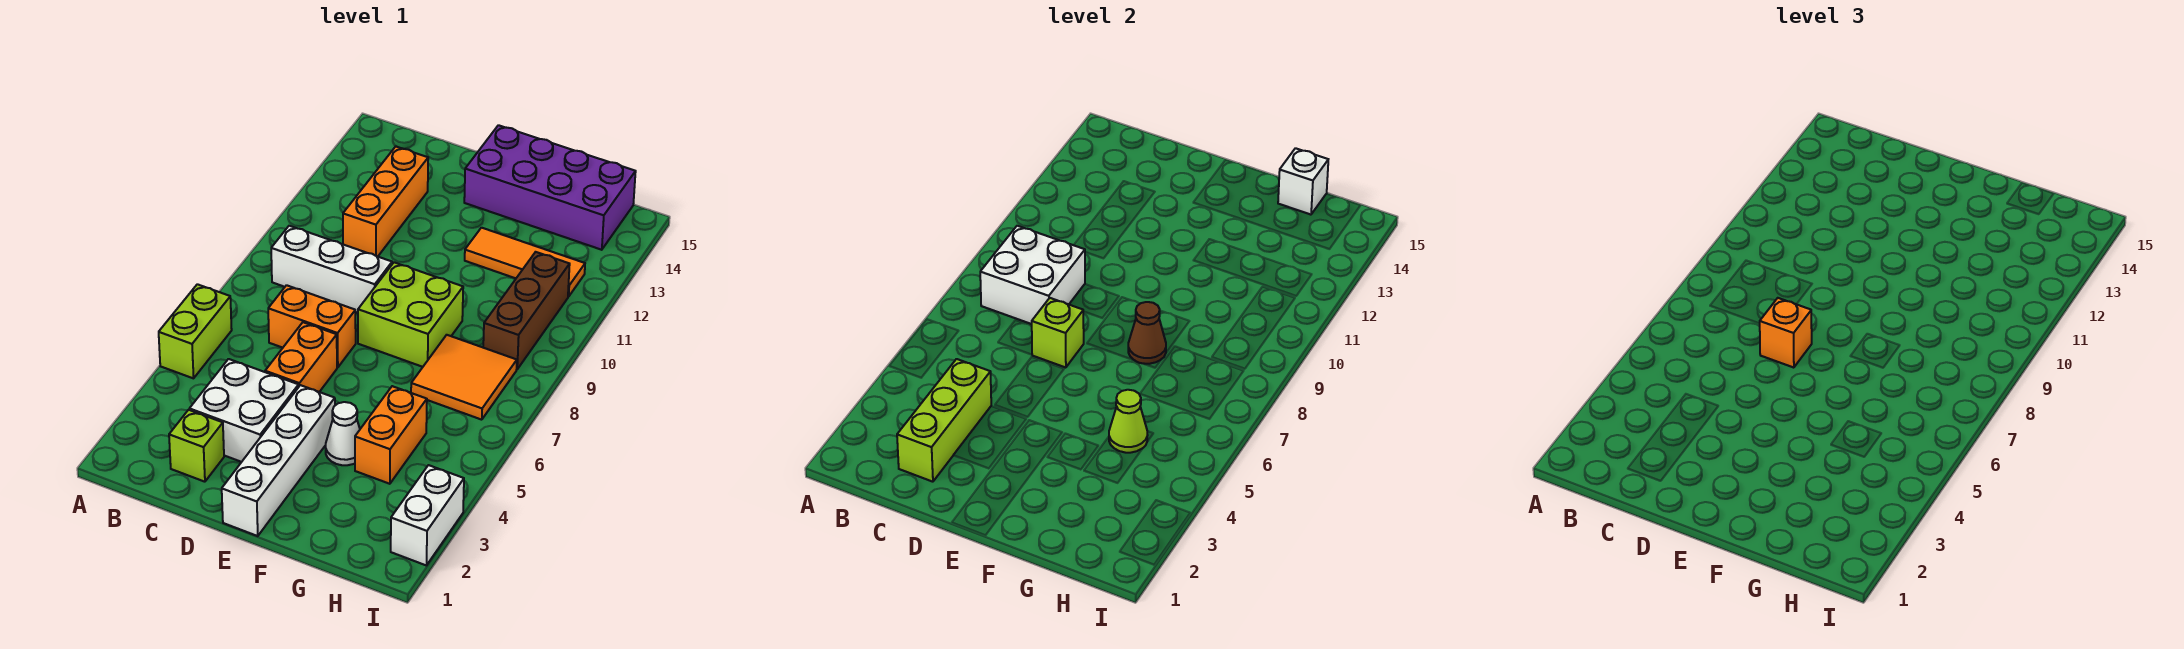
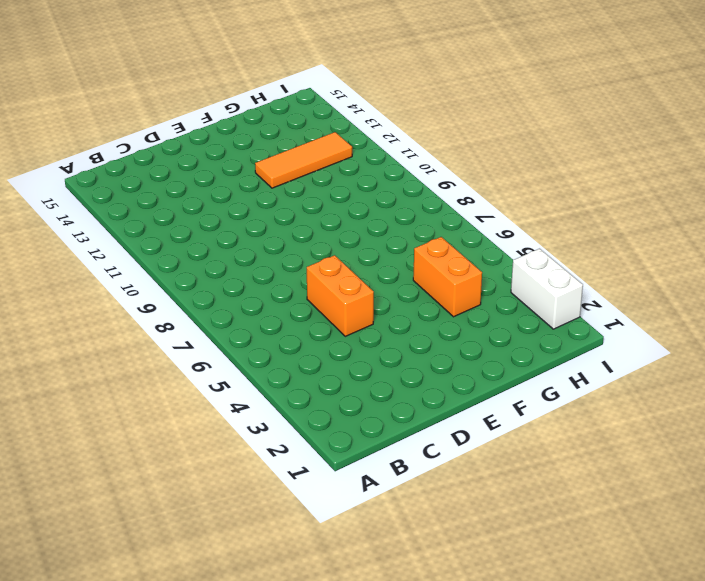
none -> lime 1x2 brick [159,284,232,378]
none -> white 1x3 brick [271,226,392,313]
none -> lime 1x1 brick [169,410,224,482]

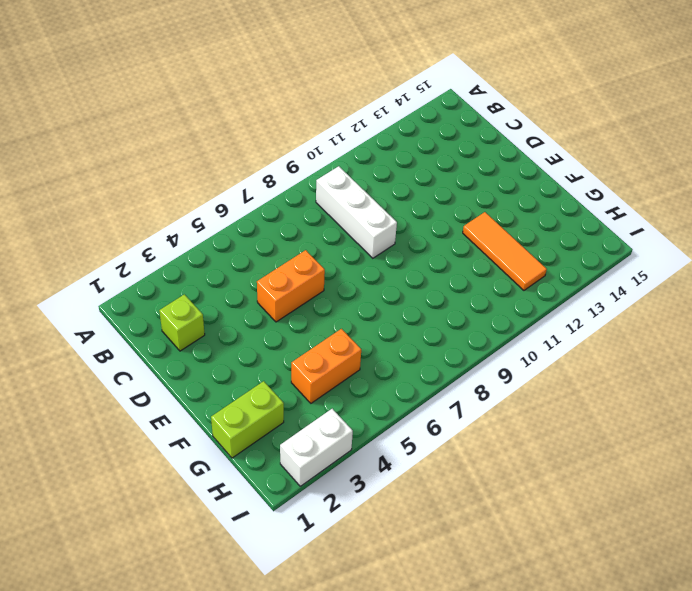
lime 1x2 brick [211,381,284,458] -> lime 1x2 brick moved to [159,284,232,378]
none -> white 2x2 brick [189,359,299,462]
none -> orange 1x2 brick [268,285,356,368]
none -> orange 1x3 brick [343,147,428,256]

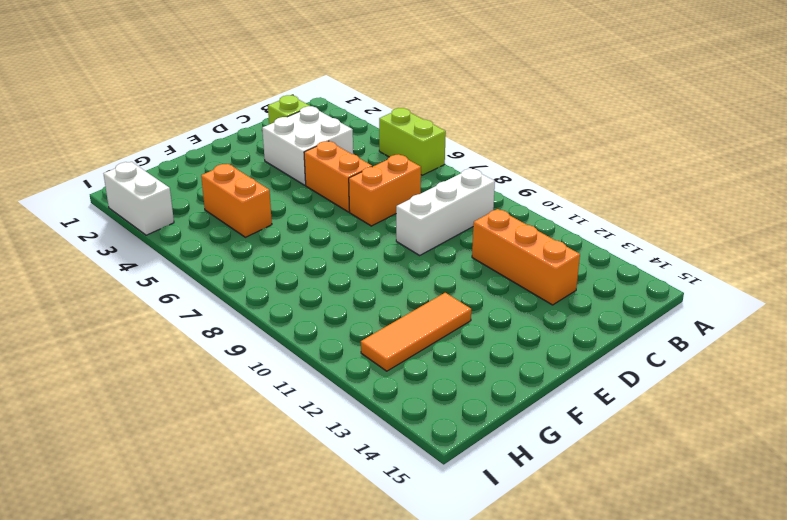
none -> white 1x4 brick [222,385,335,536]
none -> lime 2x2 brick [358,262,463,367]
none -> purple 2x4 brick [464,125,636,250]

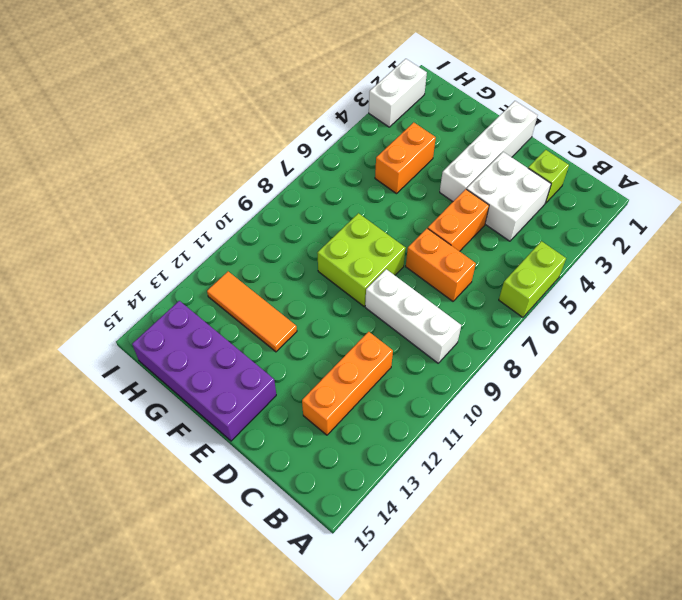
none -> white 1x1 cone [326,402,360,465]
none -> orange 2x2 tile [411,335,517,420]
none -> brown 1x3 brick [483,252,570,369]

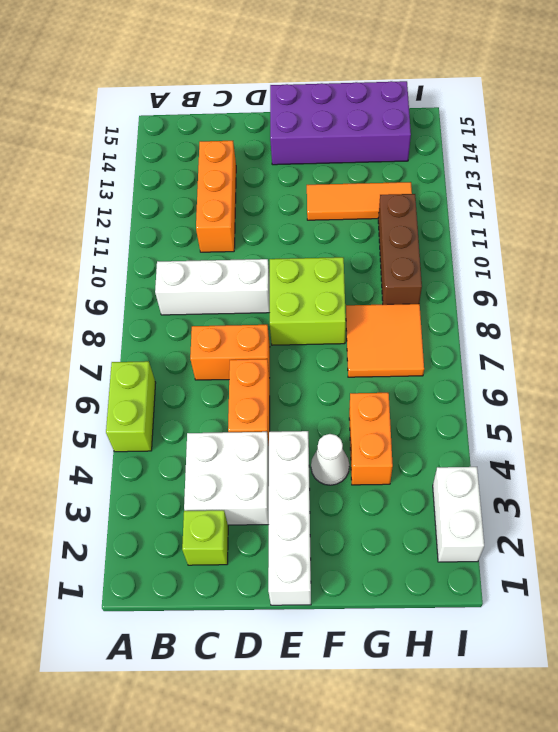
none -> white 2x2 brick [980,226,1085,324]
none -> lime 1x3 brick [897,359,991,482]
none -> lime 1x1 brick [1032,298,1084,368]

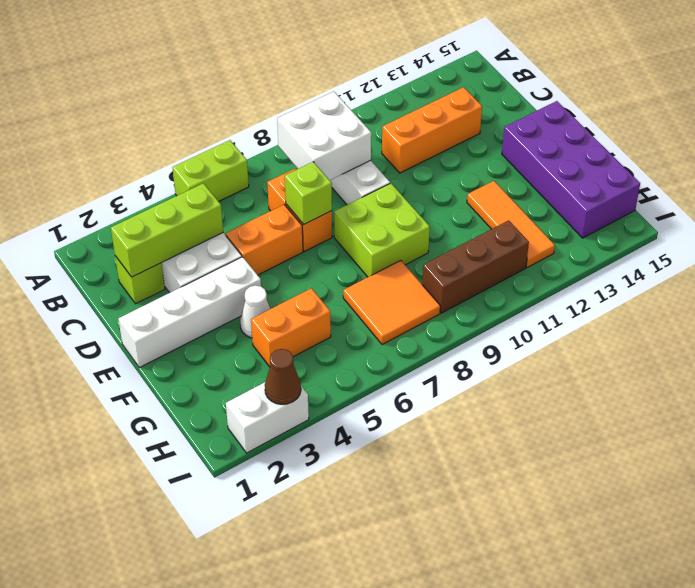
brown 1x1 cone [265,349,301,404] -> brown 1x1 cone moved to [1128,302,1166,364]
none -> lime 1x1 cone [1109,390,1148,453]
none -> white 1x1 brick [1278,148,1328,215]
none -> orange 1x1 brick [1759,298,1812,368]

